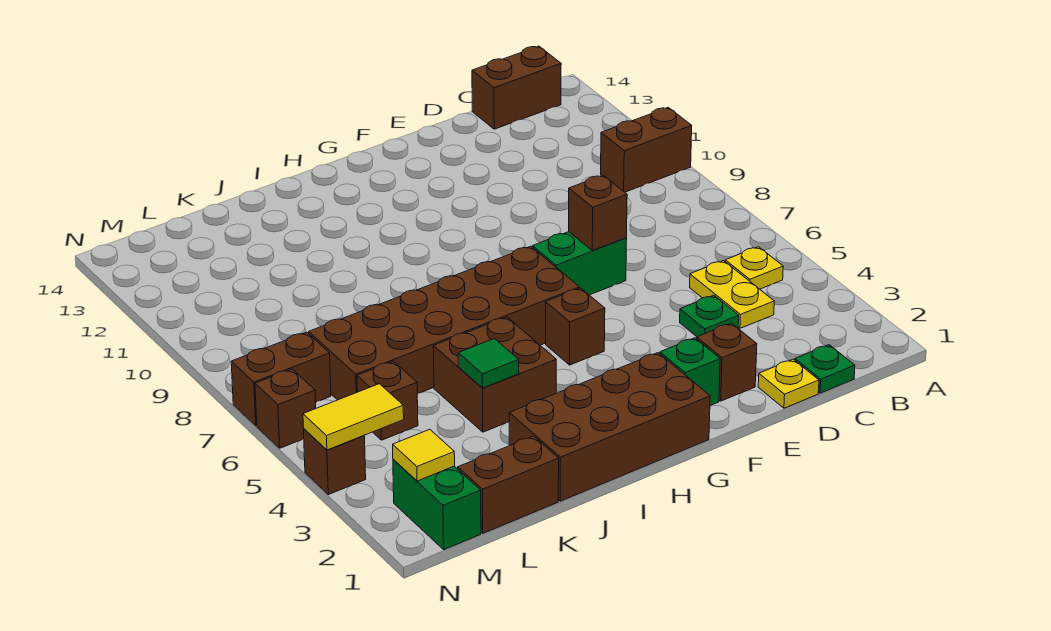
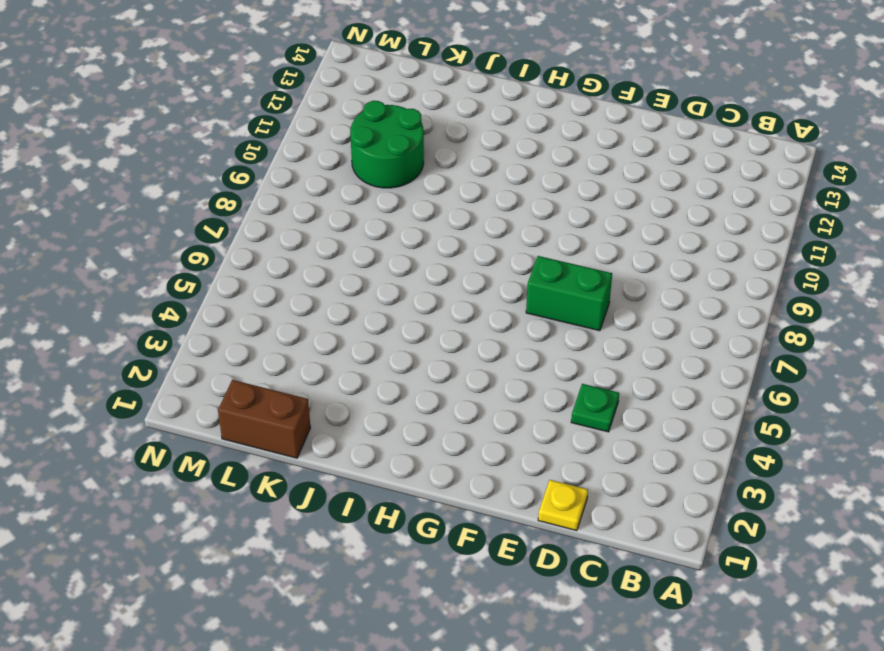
green 2x2 round brick [350,101,424,188] -> none
none -> brown 1x2 brick [601,107,692,192]
none -> yellow 1x1 plate [725,247,783,289]
none -> brown 1x2 brick [472,46,561,129]

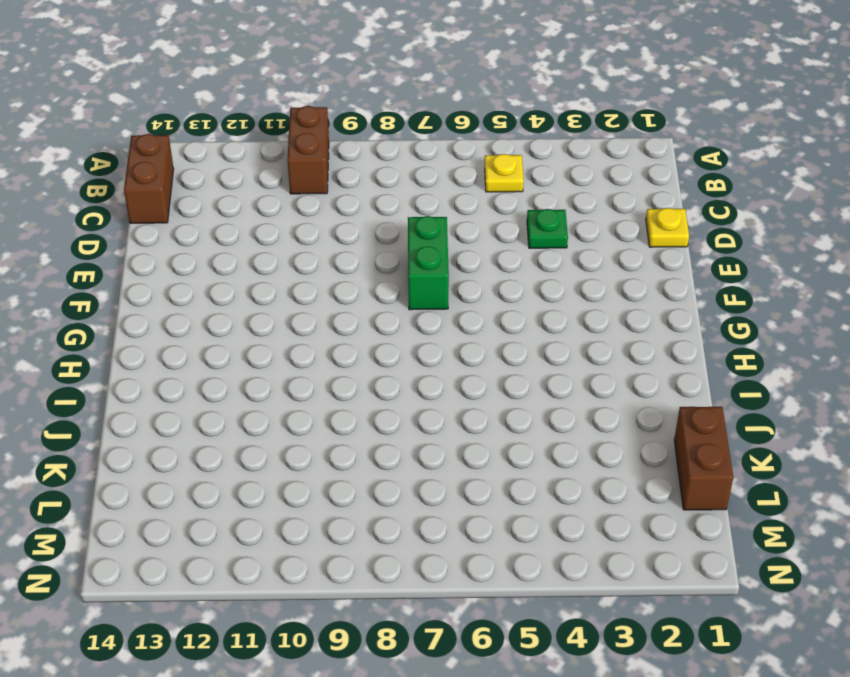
none -> green 1x1 plate [795,345,855,393]
none -> yellow 1x2 plate [690,261,774,328]
none -> brown 1x1 brick [697,323,757,401]

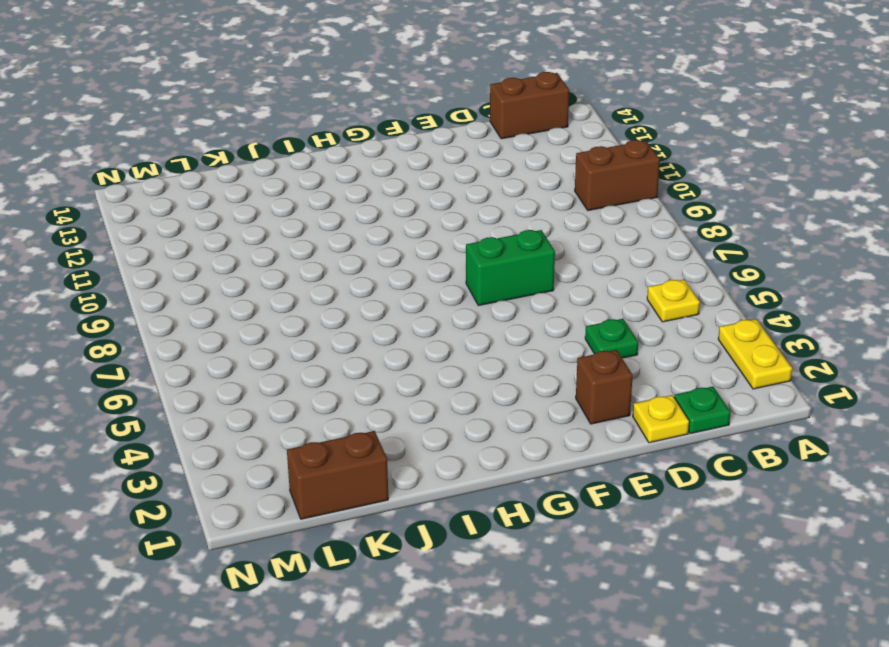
yellow 1x2 plate [718,319,792,389] -> yellow 1x2 plate moved to [690,261,774,328]
none -> green 1x1 brick [660,338,720,405]
none -> brown 2x4 brick [509,353,710,501]
none -> brown 1x1 brick [546,288,605,365]

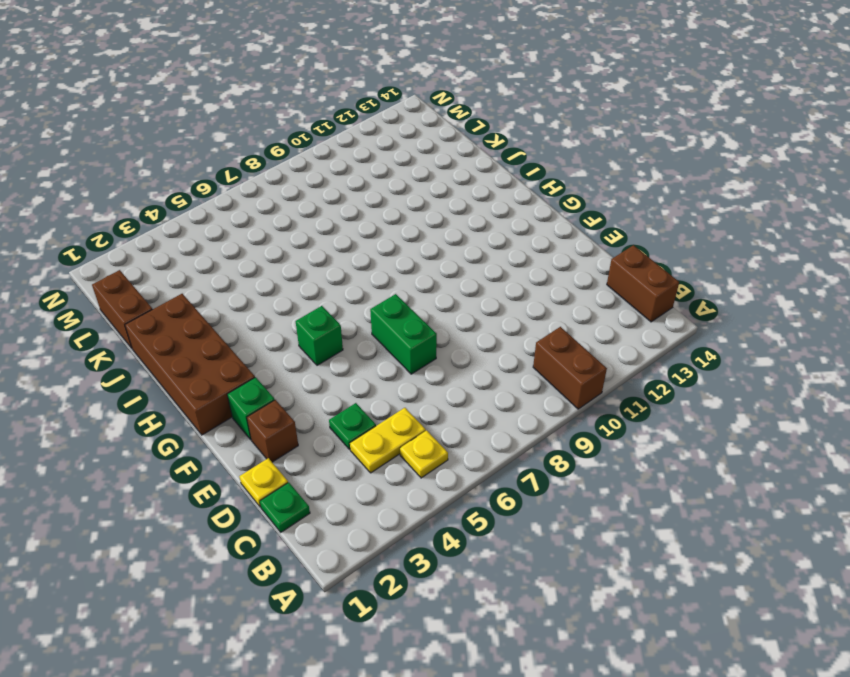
green 1x1 brick [296,306,343,365] -> brown 1x1 brick [546,288,605,365]
none -> brown 2x6 brick [309,246,579,400]
none -> brown 2x2 brick [433,317,556,432]
none -> brown 1x1 brick [357,361,418,440]

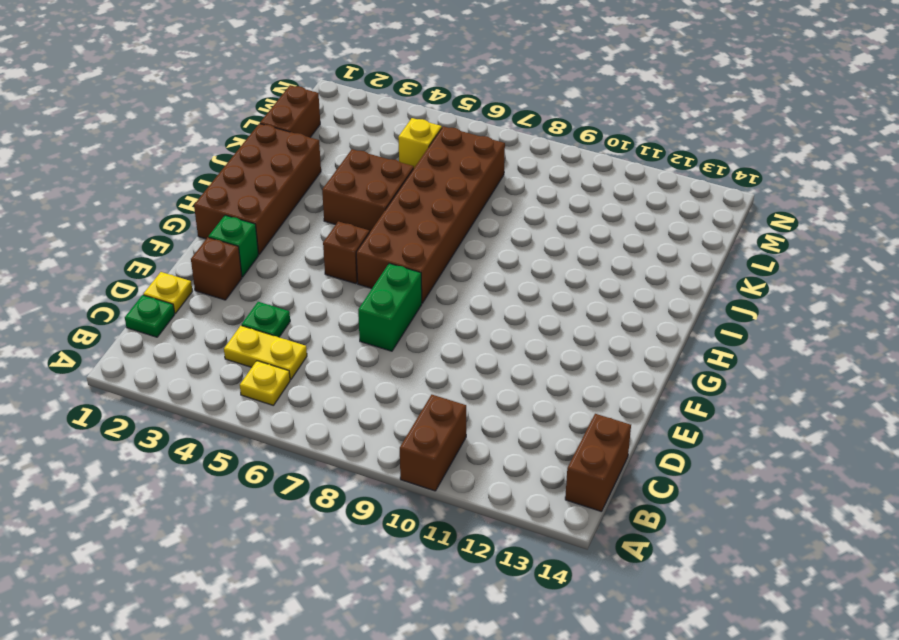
yellow 1x1 brick [398,118,442,168] -> brown 1x1 brick [357,361,418,440]
none -> green 1x2 brick [393,459,481,550]
none -> brown 1x2 brick [231,332,331,426]
none -> brown 1x1 brick [304,429,366,495]

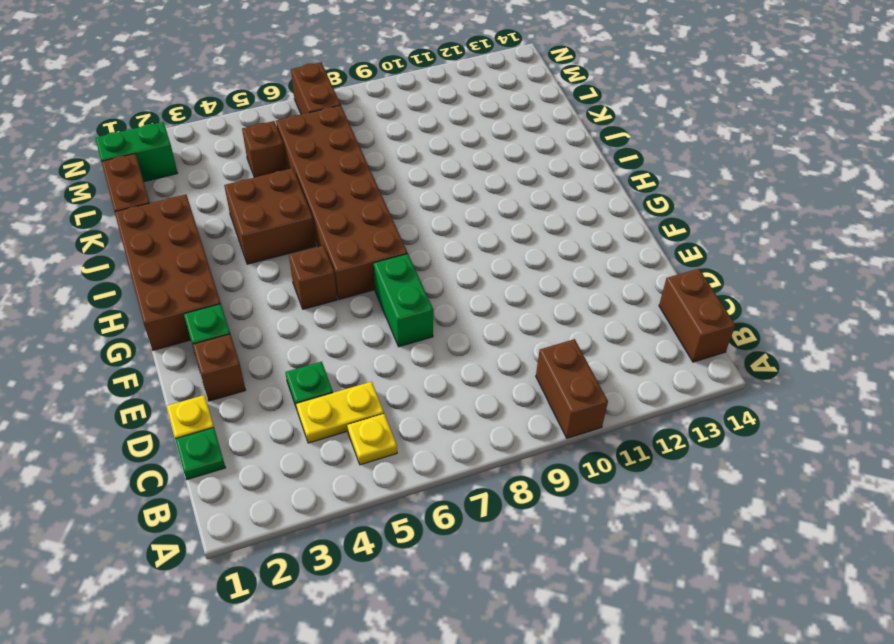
none -> brown 1x1 brick [304,429,366,495]
none -> brown 1x1 brick [255,369,316,448]
none -> brown 1x1 brick [569,175,627,251]

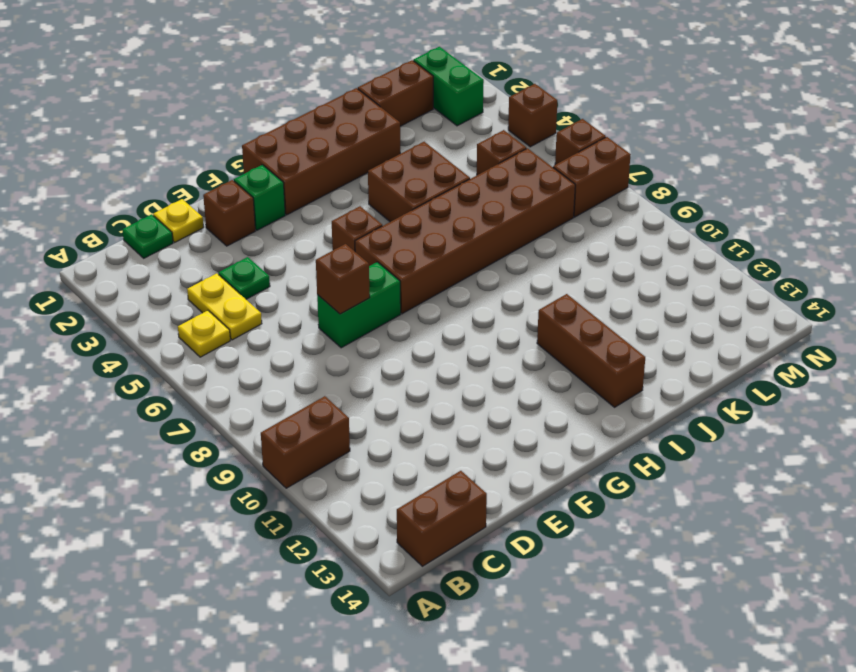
brown 1x3 brick [537,294,645,407] -> none
none -> green 1x1 tile [458,339,519,388]
none -> yellow 1x1 tile [393,429,455,481]
none -> yellow 1x2 tile [303,384,404,450]

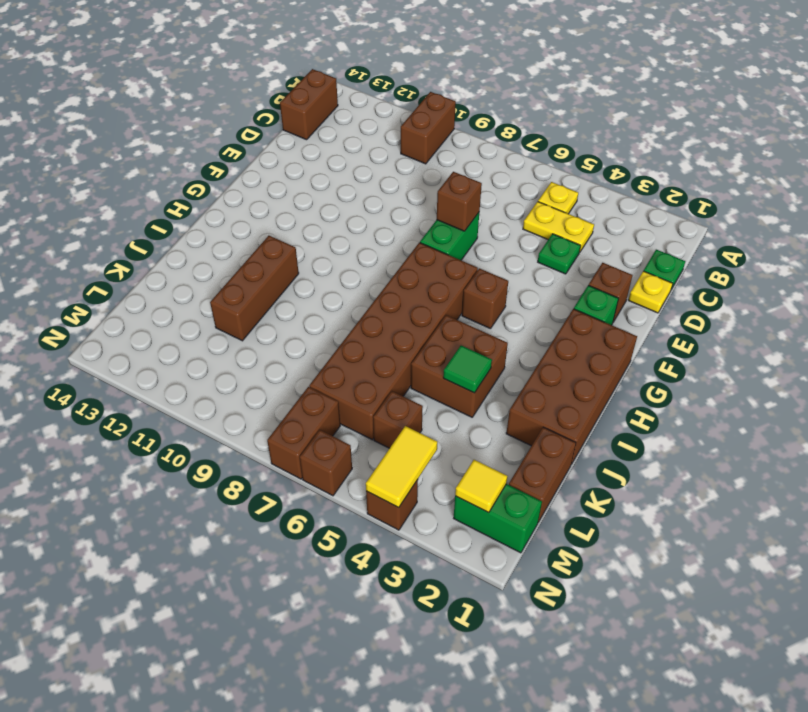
brown 1x3 brick [210,236,299,341] -> none

